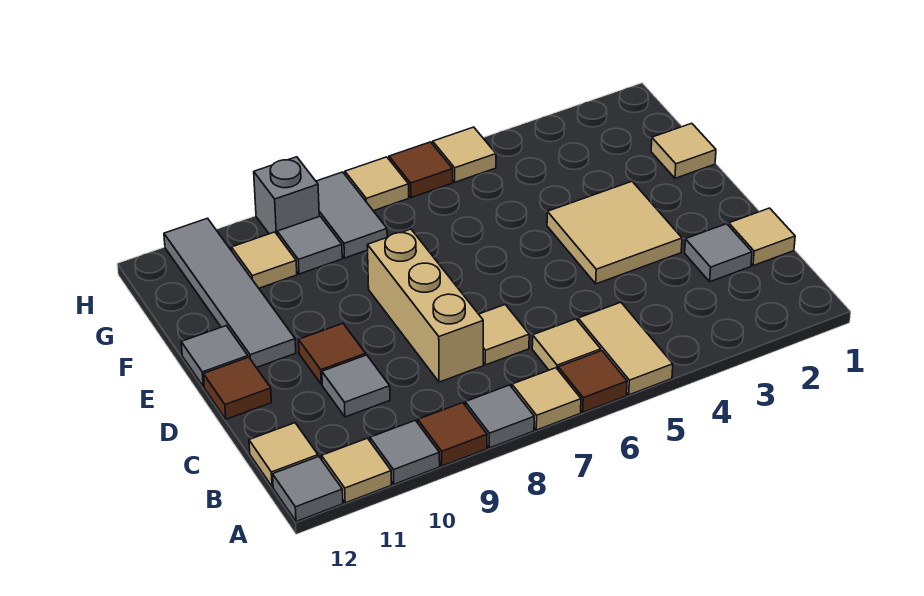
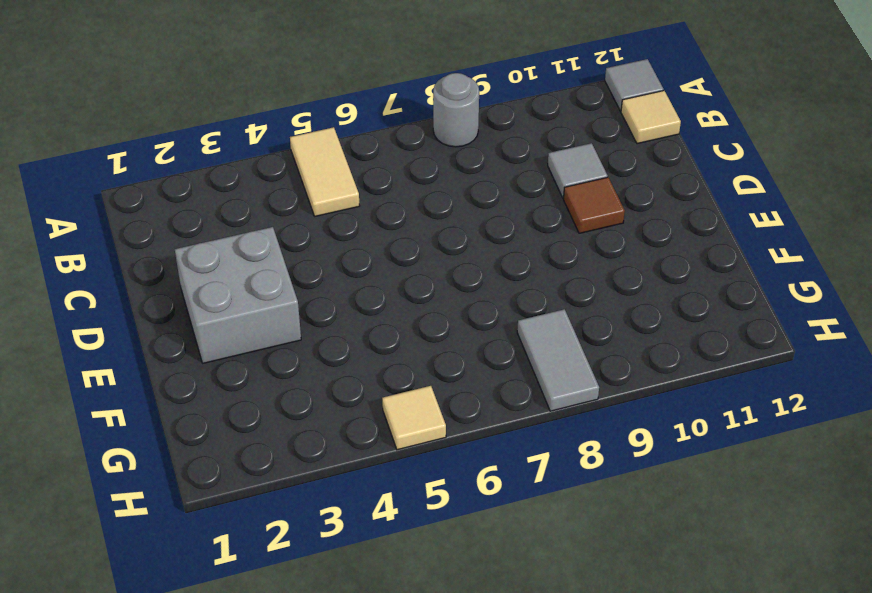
grey 1x1 round brick [433,73,479,147] -> grey 1x1 tile [465,385,534,448]
grey 2x2 brick [175,227,301,363] -> tan 2x2 tile [547,181,682,284]
none -> brown 1x1 tile [558,351,627,412]
none -> tan 1x1 tile [512,368,581,430]
none -> brown 1x1 tile [418,403,487,466]

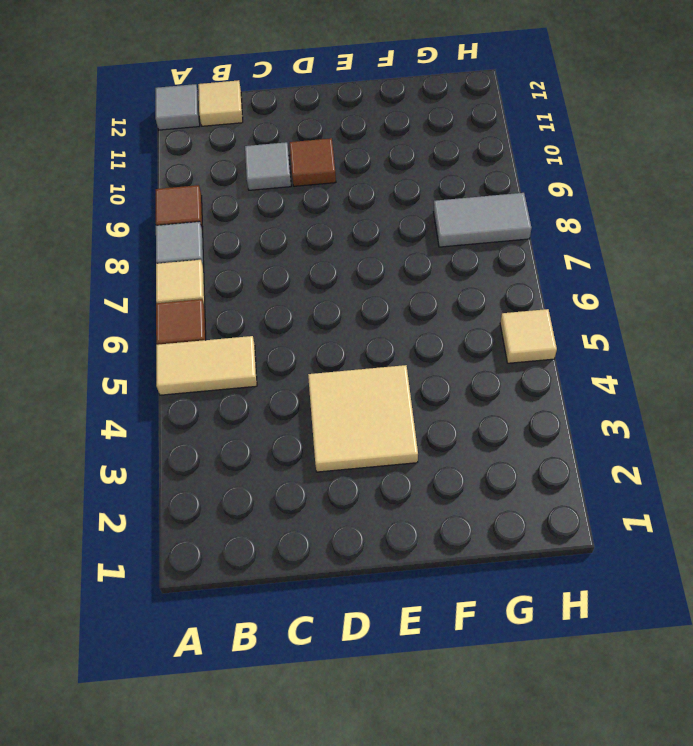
none -> grey 1x1 tile [370,420,440,484]
none -> tan 1x1 tile [322,438,391,503]
none -> tan 1x1 tile [532,319,601,370]

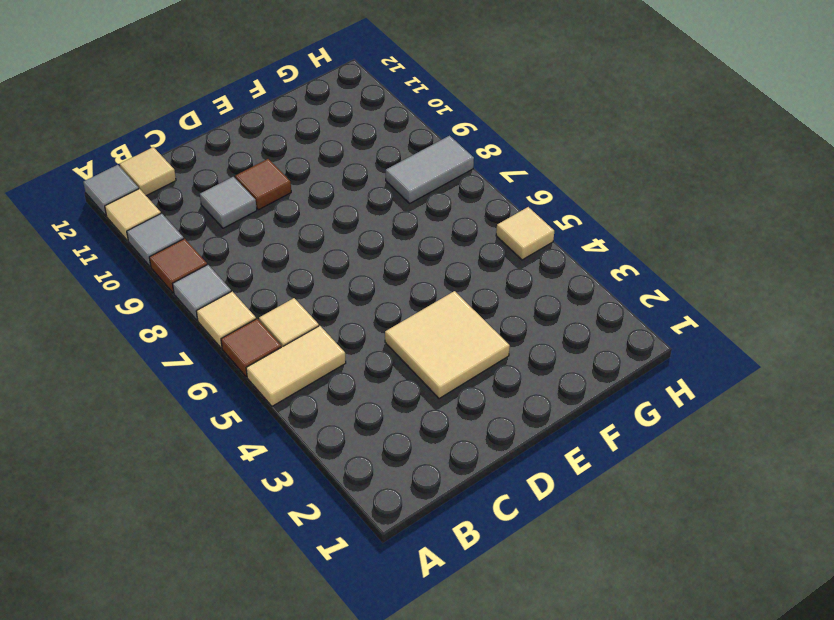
none -> tan 1x1 tile [729,208,795,266]
none -> grey 1x1 tile [685,224,752,282]
none -> tan 1x1 tile [479,305,529,365]

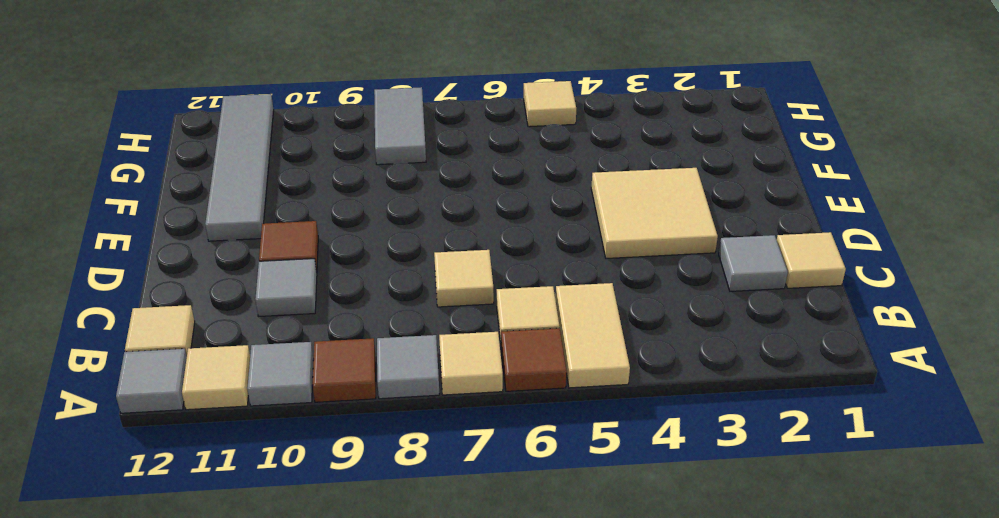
none -> tan 1x3 brick [367,229,483,382]
none -> brown 1x1 tile [203,357,272,419]
none -> grey 1x1 tile [181,326,248,387]

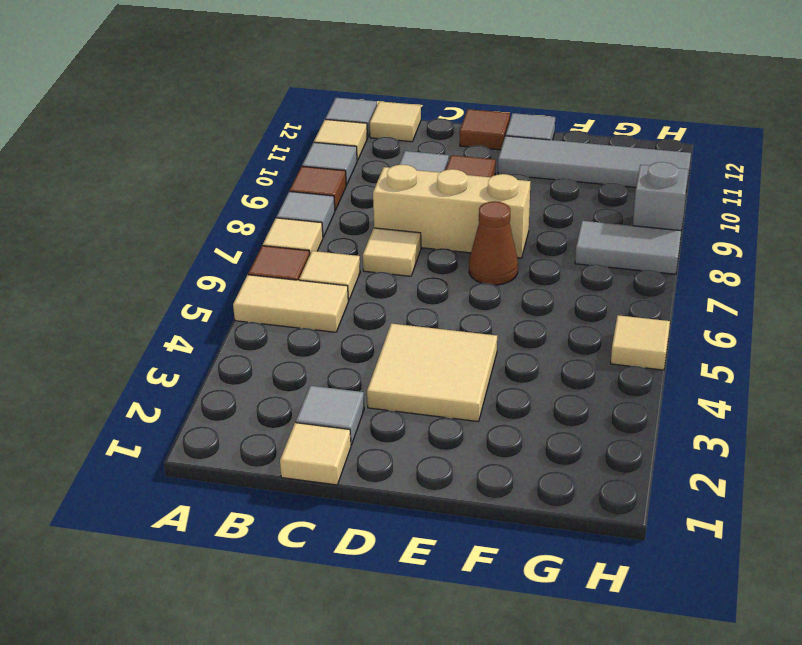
brown 1x1 cone [469,201,518,285] -> none
none -> tan 1x1 tile [651,123,716,178]
none -> grey 1x1 tile [277,216,342,274]
none -> tan 1x1 tile [231,232,297,288]

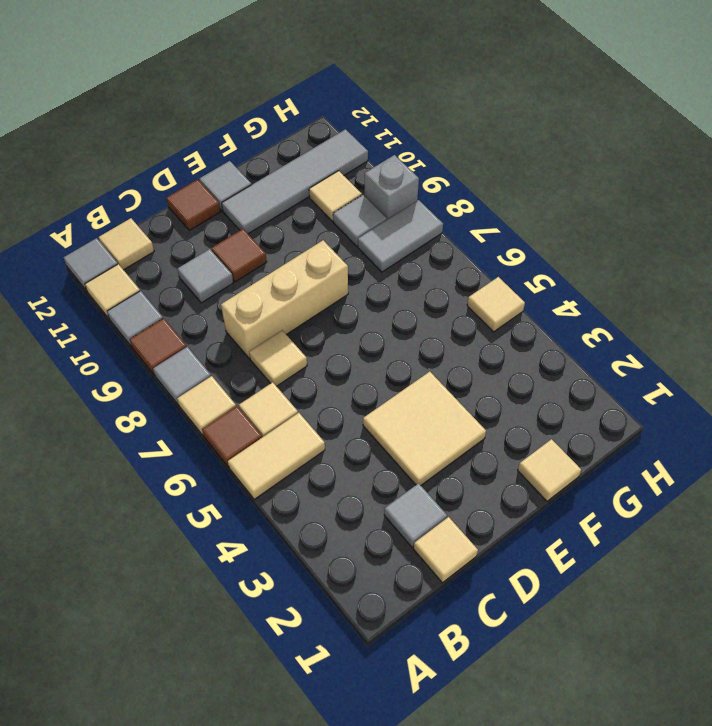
none -> brown 1x1 tile [389,142,453,198]
none -> tan 1x1 tile [345,157,409,211]

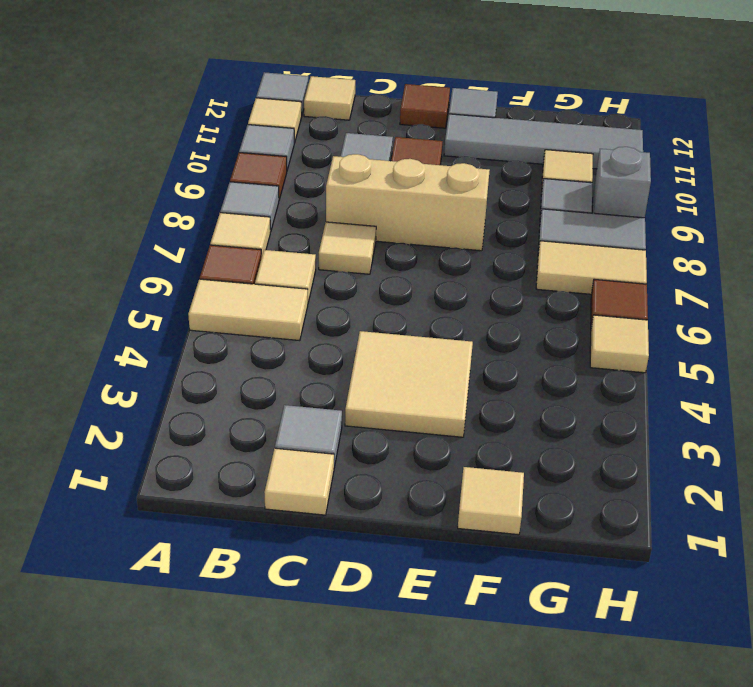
tan 1x2 tile [536,241,647,294] -> tan 1x1 tile [345,157,409,211]

